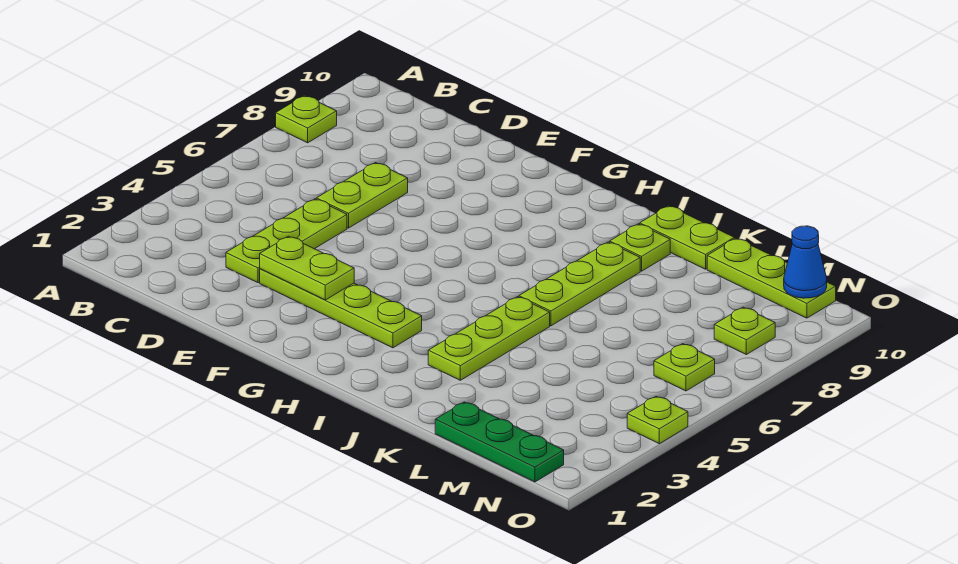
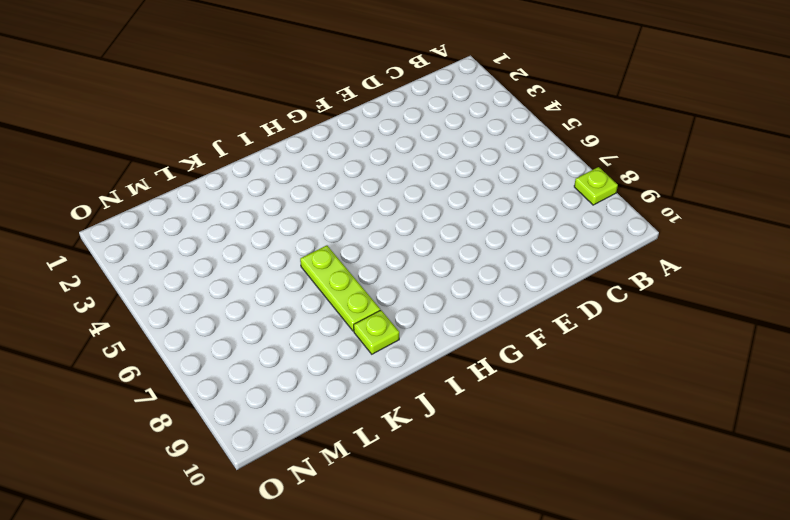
none -> lime 1x3 plate [226,199,347,283]
none -> lime 1x2 plate [316,163,408,228]
none -> lime 1x4 plate [260,269,422,348]

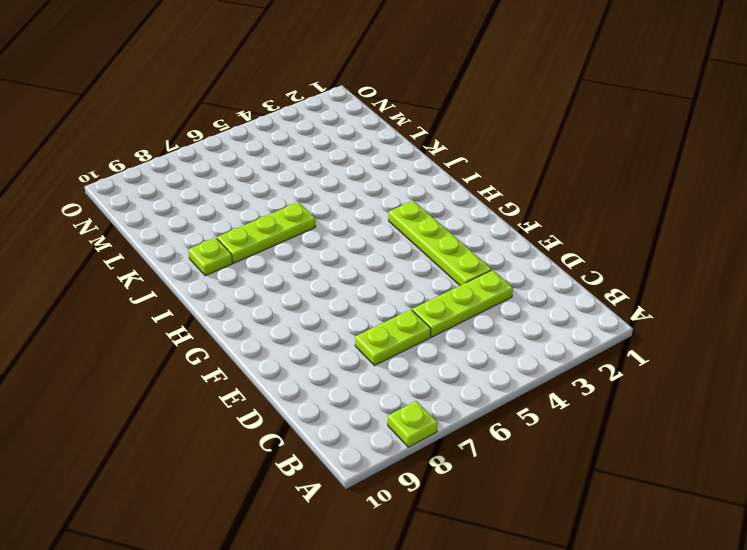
none -> lime 1x3 plate [428,297,550,380]
none -> lime 1x2 plate [640,206,734,269]
none -> green 1x3 plate [435,402,564,482]

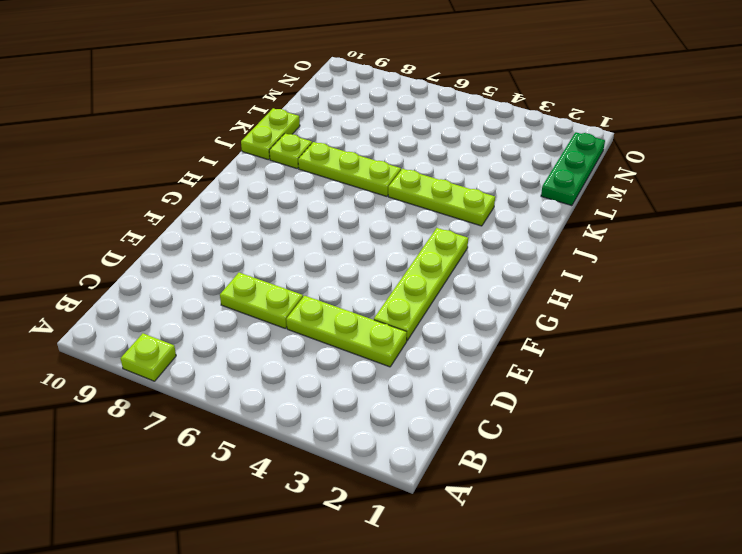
none -> lime 1x3 plate [707,238,836,318]
none -> lime 1x1 plate [654,344,715,391]
none -> lime 1x1 plate [714,307,775,355]

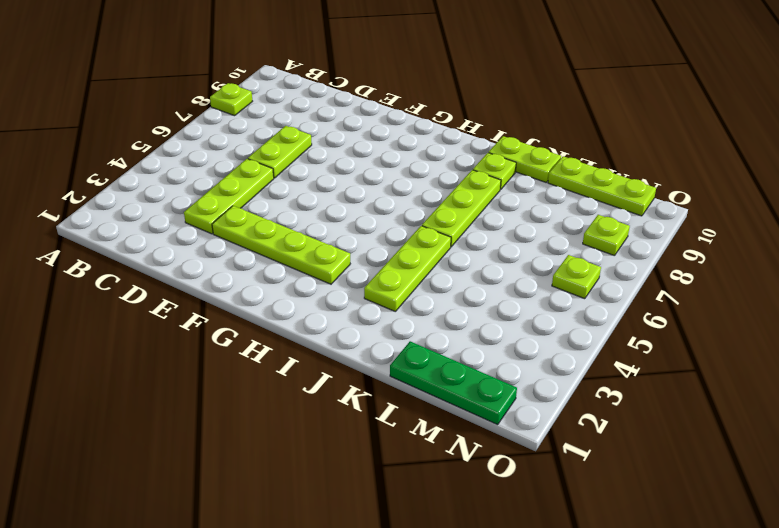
none -> lime 1x1 plate [627,396,688,444]
none -> lime 1x2 plate [260,236,354,300]
none -> blue 1x1 cone [784,226,827,298]

